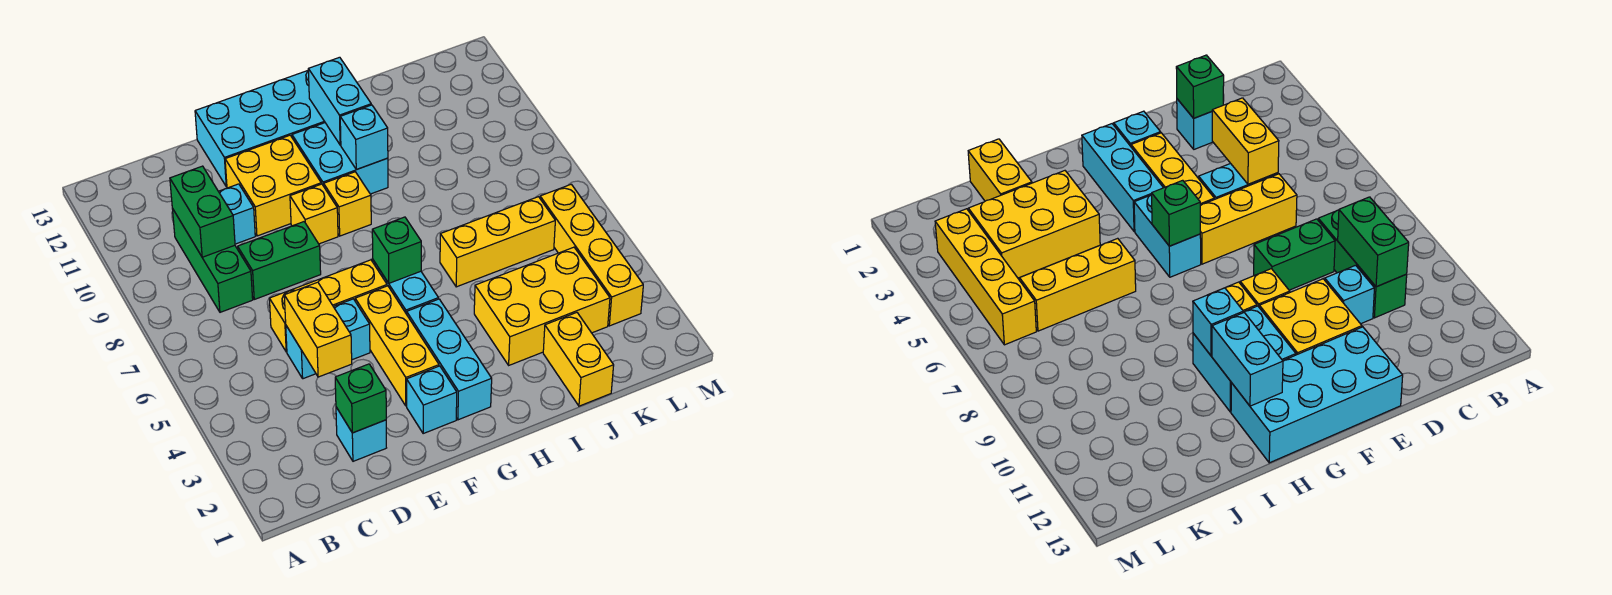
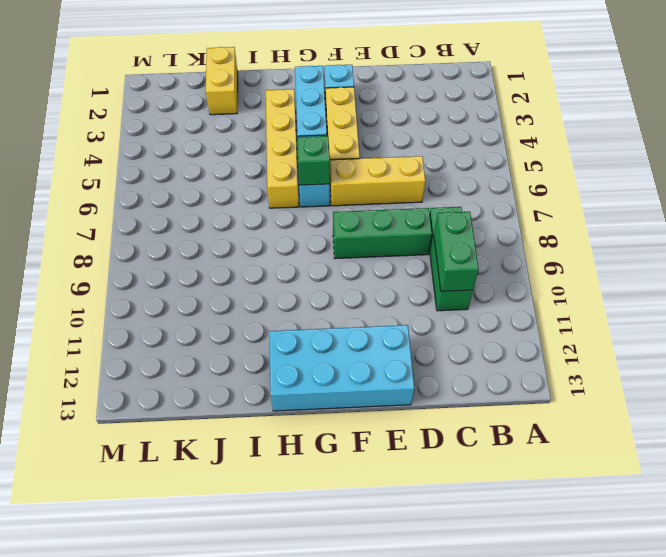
green 1x3 brick [333,208,432,259] -> green 1x2 brick [238,222,321,299]
yellow 1x4 brick [266,89,299,208] -> yellow 1x4 brick moved to [540,184,643,326]
none -> cyan 1x1 brick [336,407,386,461]
none -> cyan 1x2 brick [286,299,370,379]
none -> cyan 1x1 brick [219,184,255,244]

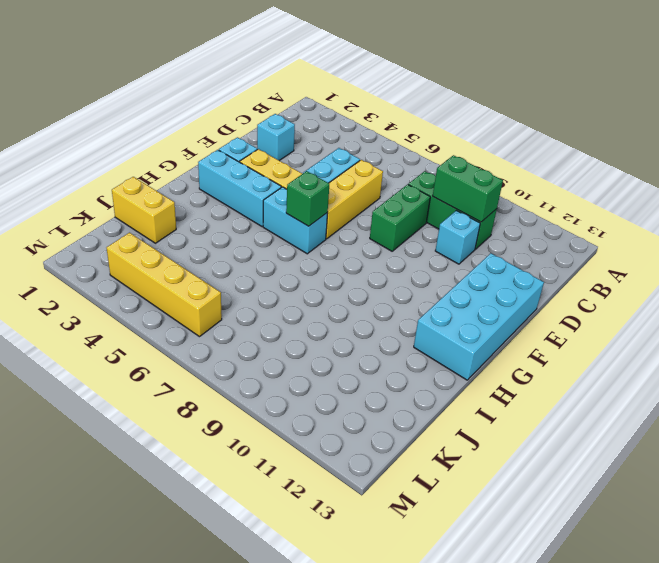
none -> yellow 2x2 brick [225,135,321,236]
none -> yellow 1x1 brick [290,184,338,244]
none -> yellow 1x1 brick [324,172,371,236]

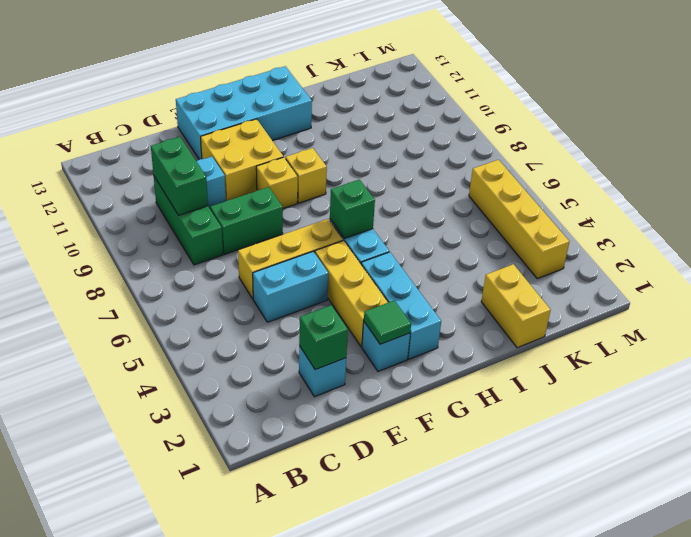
green 1x1 tile [364,301,411,344] -> none
none -> cyan 2x2 brick [292,123,388,194]
none -> yellow 2x3 brick [474,247,610,365]
none -> yellow 1x3 brick [440,197,555,287]

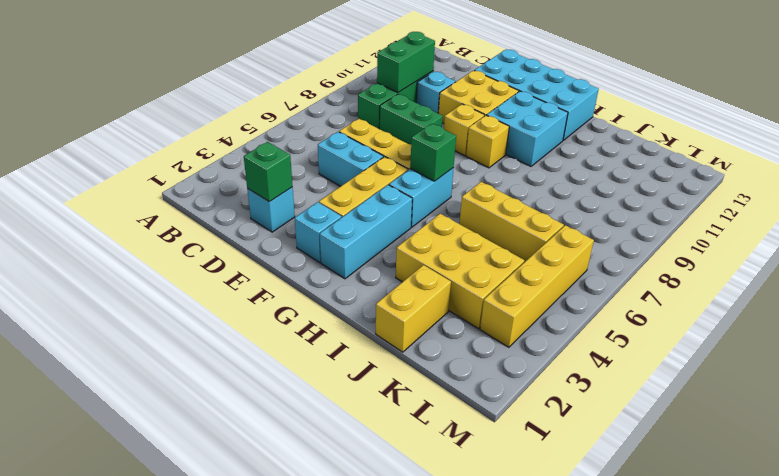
none -> yellow 1x2 brick [284,282,352,377]
none -> cyan 1x1 brick [340,105,388,170]
none -> cyan 1x2 brick [308,57,371,145]

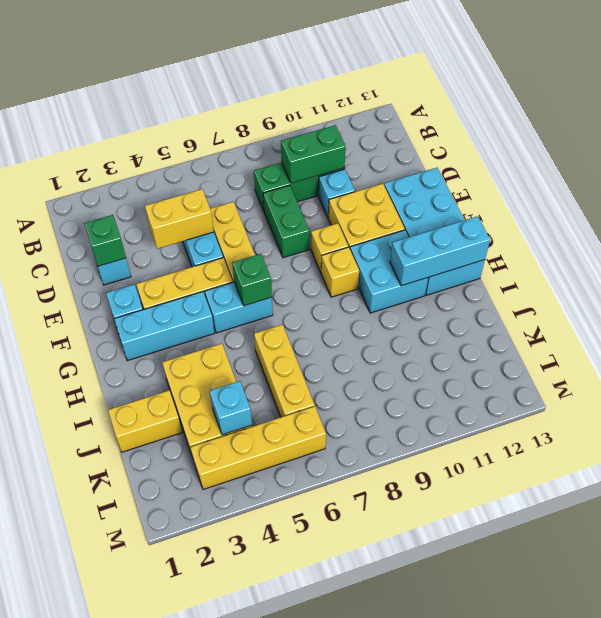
cyan 1x3 brick [390,216,490,286] -> cyan 1x2 brick [308,57,371,145]
cyan 1x1 brick [210,381,252,435] -> cyan 1x1 brick moved to [340,105,388,170]

